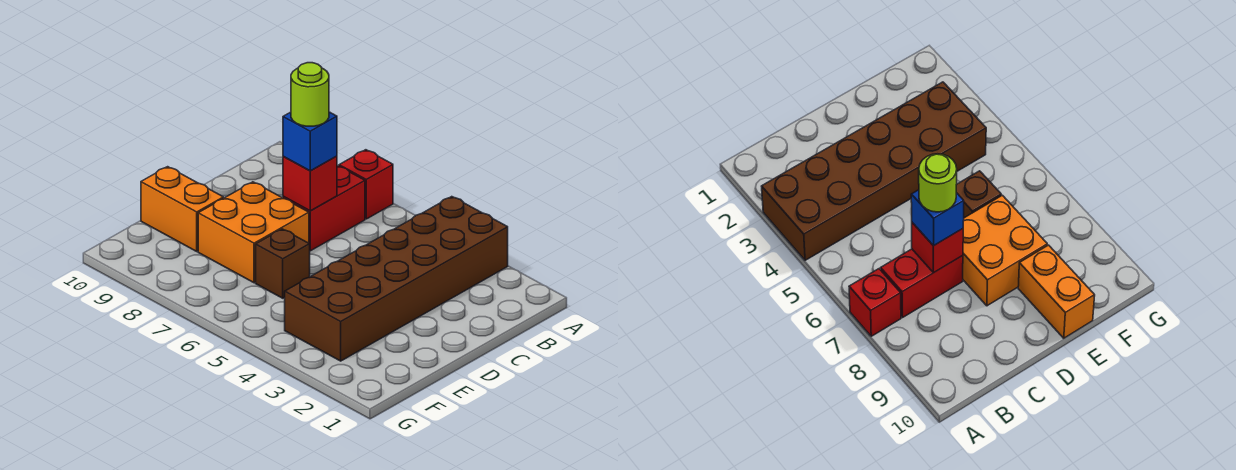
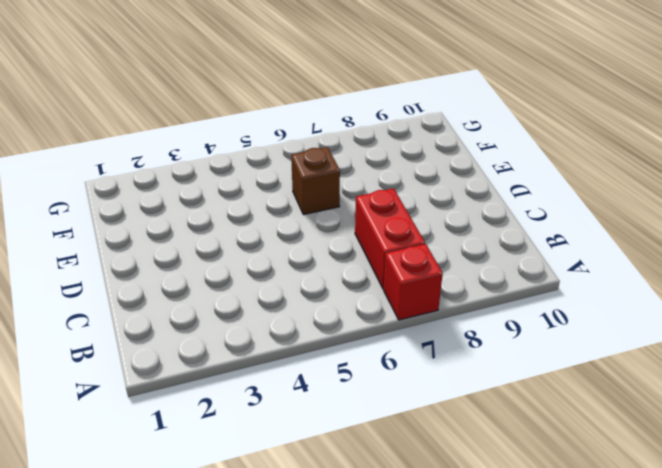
none -> brown 2x6 brick [285,197,508,361]
none -> orange 2x2 brick [198,182,309,283]

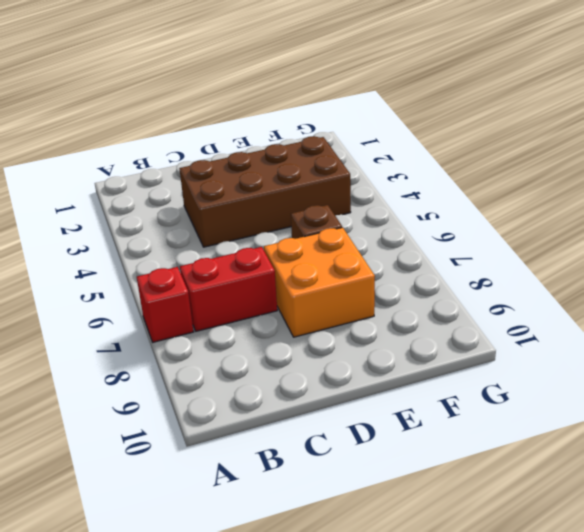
brown 2x4 brick [179,136,351,247] -> brown 2x6 brick [285,197,508,361]
none -> orange 1x2 brick [141,167,224,251]
none -> red 1x1 brick [283,156,337,211]

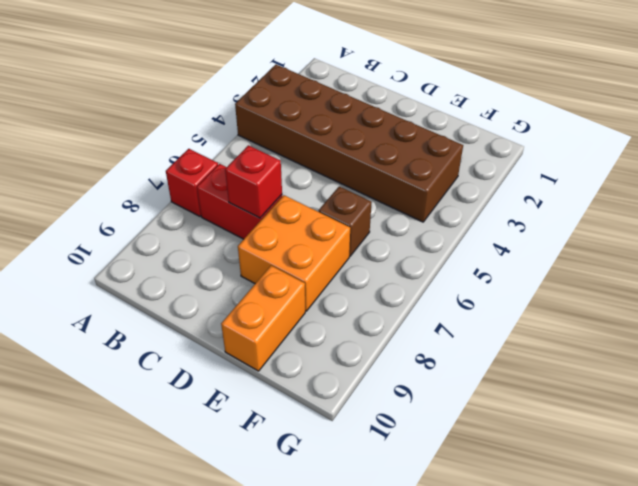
none -> blue 1x1 brick [283,112,337,171]
none -> lime 1x1 round brick [291,63,329,126]

